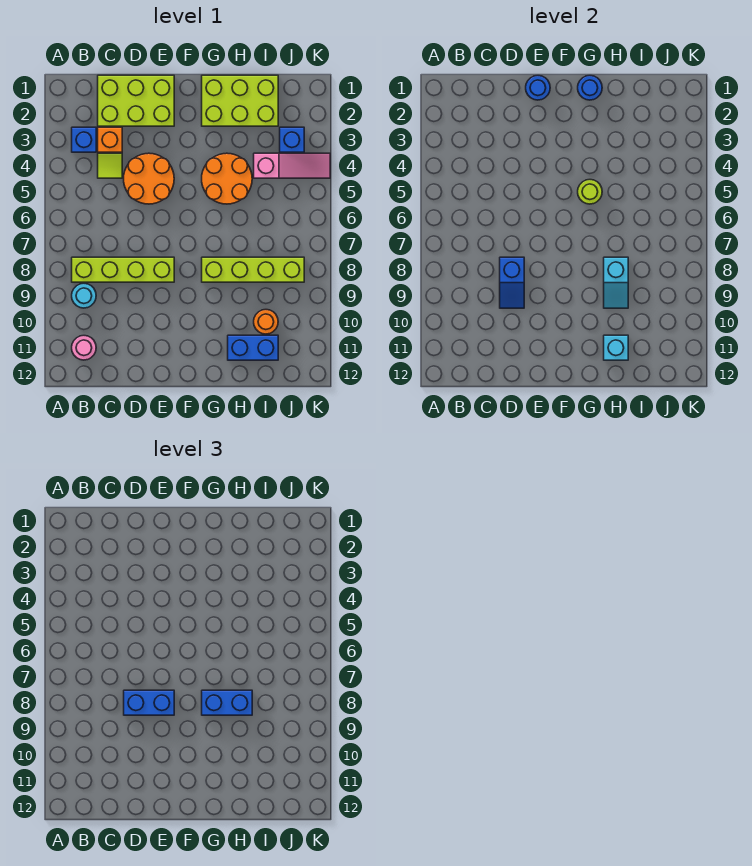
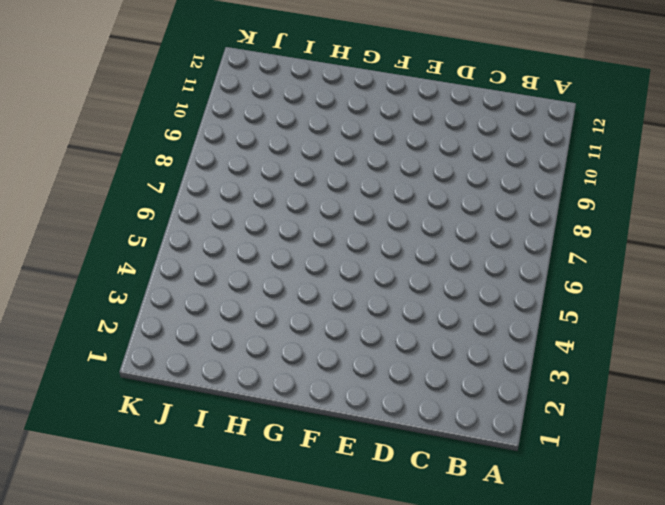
none -> blue 1x1 brick [72,127,96,152]
none -> lime 1x4 brick [72,257,174,282]
none -> cyan 1x1 round brick [72,284,96,308]

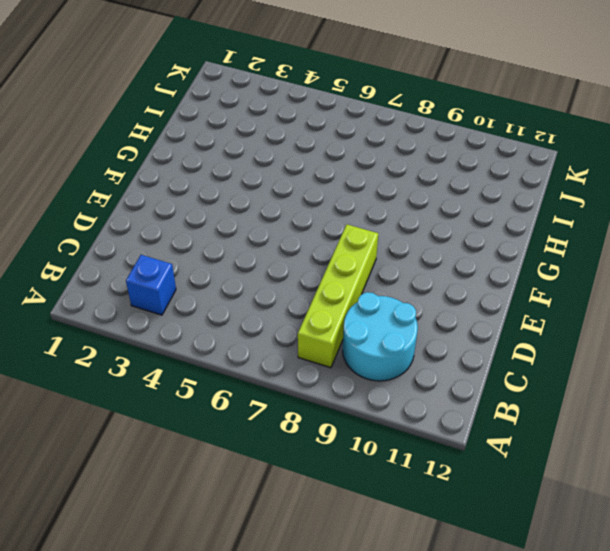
cyan 2x2 round brick [343,292,418,381] -> cyan 1x1 round brick [72,284,96,308]
none -> pink 1x1 round brick [72,336,96,360]
none -> lime 2x3 brick [98,75,174,126]
none -> orange 1x1 brick [98,127,122,152]

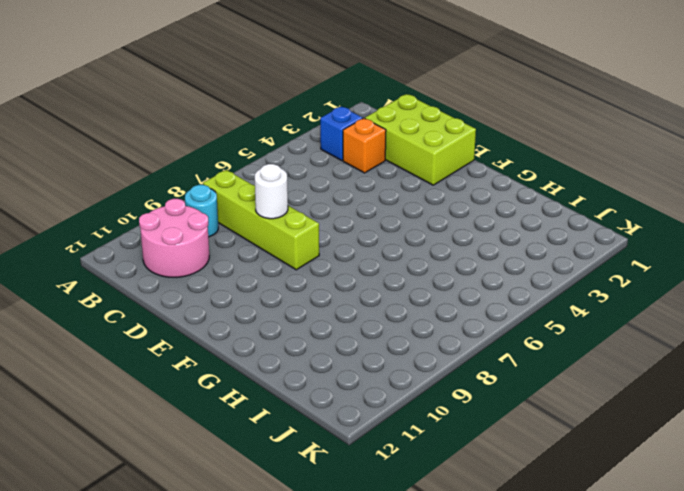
pink 2x2 round brick [139,199,209,277] -> pink 1x1 round brick [72,336,96,360]
white 1x1 round brick [255,164,288,219] -> blue 1x2 slope [500,257,524,308]
none -> lime 1x1 tile [98,153,122,178]
none -> orange 2x2 round brick [124,153,174,204]
none -> lime 2x3 brick [202,75,278,126]

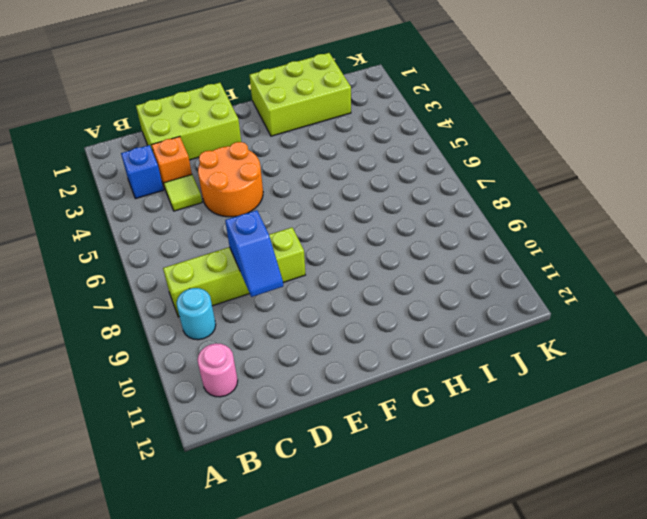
none -> orange 2x2 round brick [202,153,252,204]
none -> lime 1x4 brick [202,257,304,282]
none -> blue 1x2 brick [228,335,278,360]

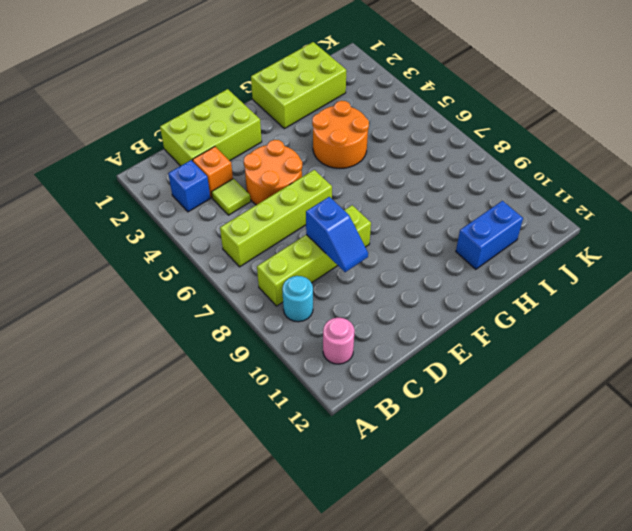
lime 1x4 brick [220,170,332,267] -> lime 1x4 brick moved to [202,257,304,282]
none -> pink 1x3 slope [254,153,330,178]
none -> orange 1x1 round brick [254,310,278,334]
none -> blue 1x1 brick [280,127,304,152]

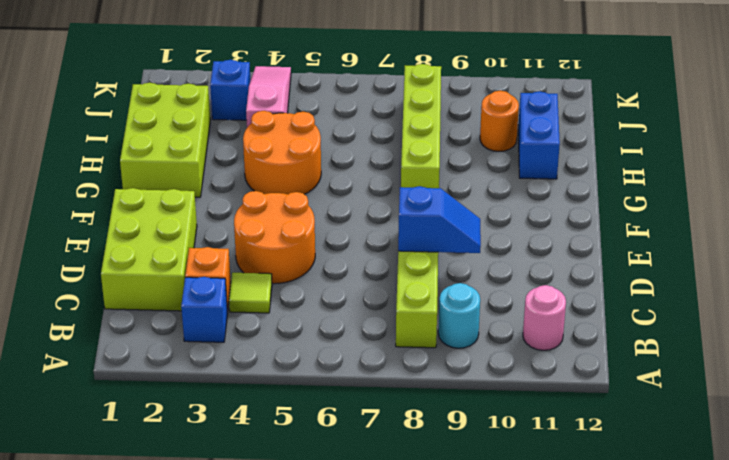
none -> blue 1x1 round brick [526,76,550,100]
none -> blue 1x1 round brick [578,76,602,100]
none -> lime 1x1 round brick [578,180,602,204]

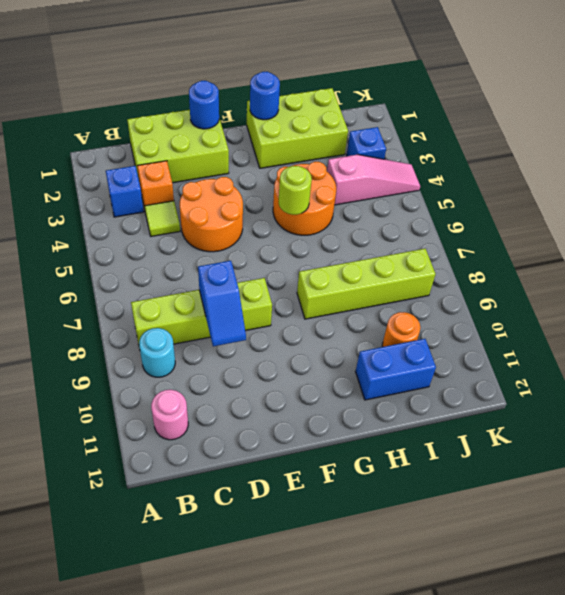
none -> cyan 1x2 slope [604,257,628,308]
none -> cyan 1x1 brick [604,335,628,360]
none -> blue 1x2 brick [124,690,174,715]

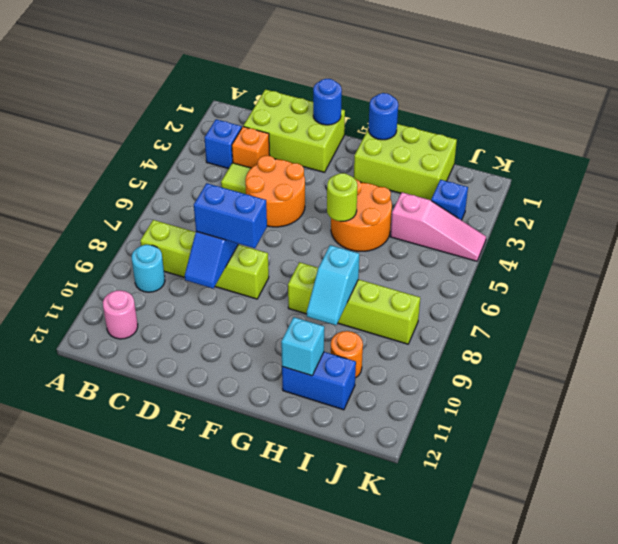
none -> blue 1x2 brick [202,690,252,715]

